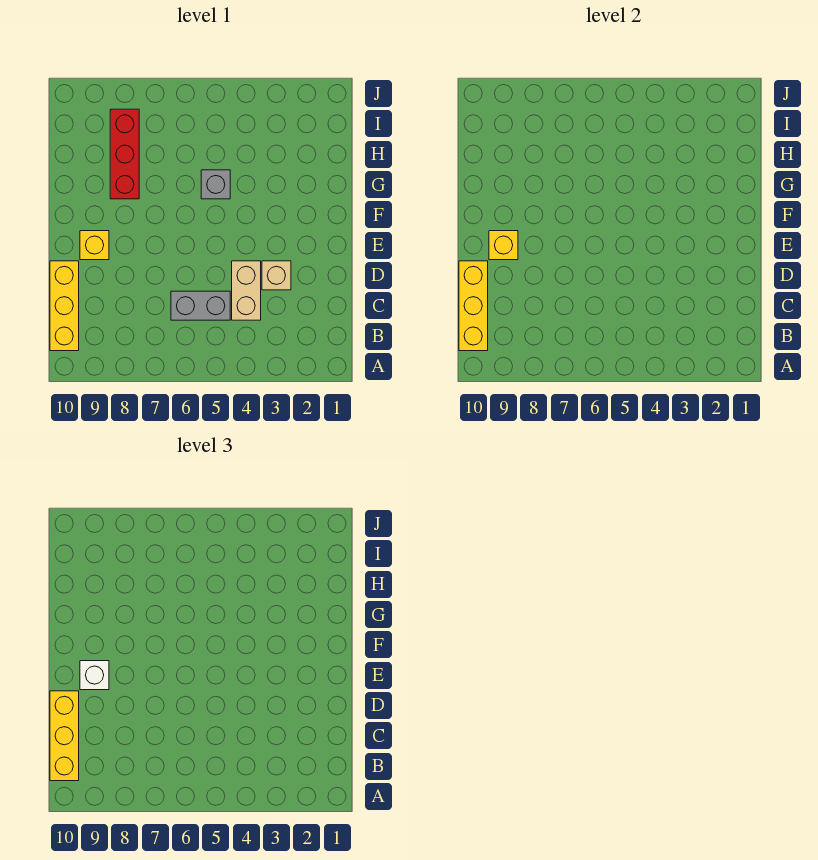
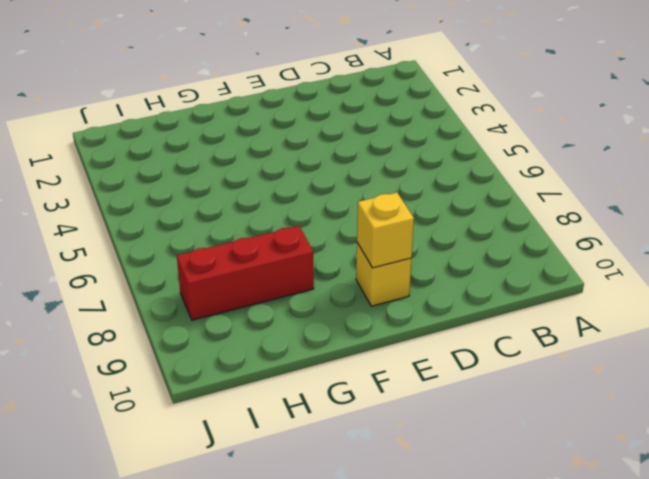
none -> yellow 1x3 brick [50,261,79,351]
none -> tan 1x2 brick [232,261,261,320]

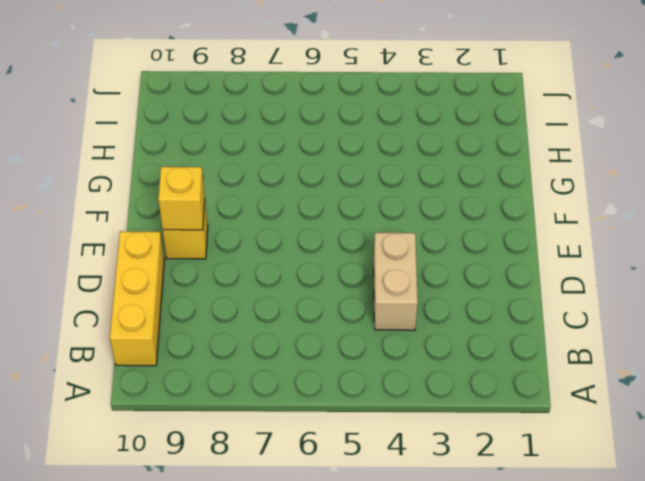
none -> grey 1x2 brick [171,291,230,320]
none -> tan 1x1 brick [262,261,291,290]

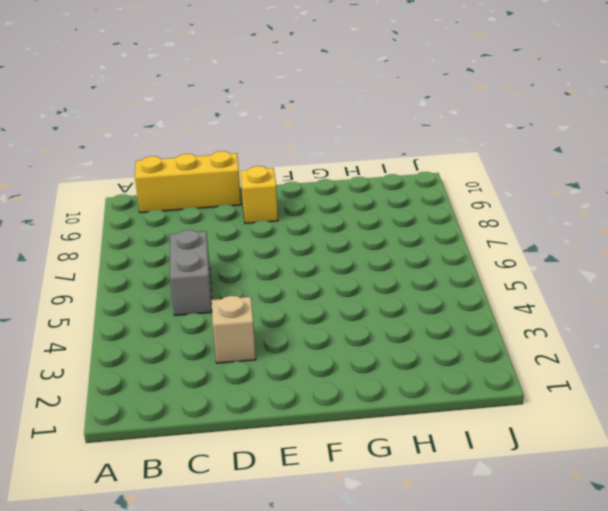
none -> tan 1x2 brick [232,261,261,320]
none -> grey 1x1 brick [201,170,230,199]

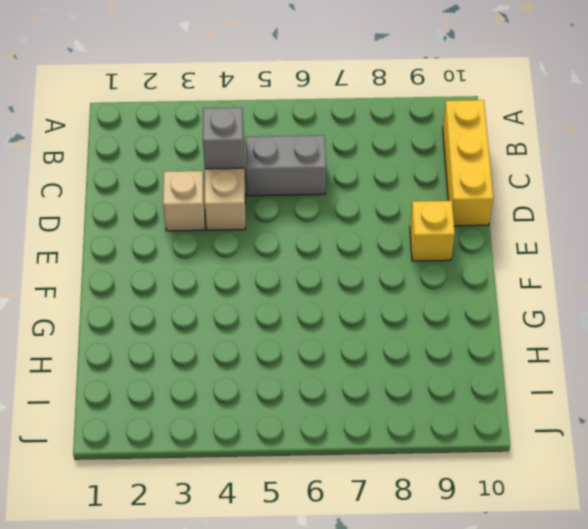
grey 1x1 brick [203,108,244,169] -> grey 1x1 brick moved to [201,170,230,199]
none -> red 1x3 brick [110,109,139,199]
none -> yellow 1x3 brick [459,261,488,351]

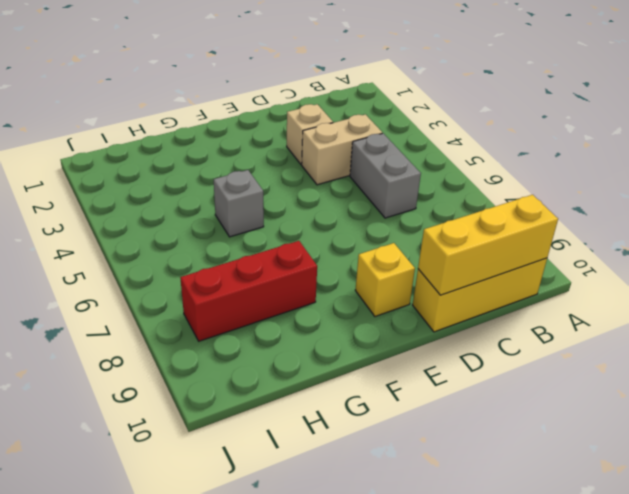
none -> yellow 1x1 brick [489,231,518,260]
none -> yellow 1x3 brick [50,691,79,781]

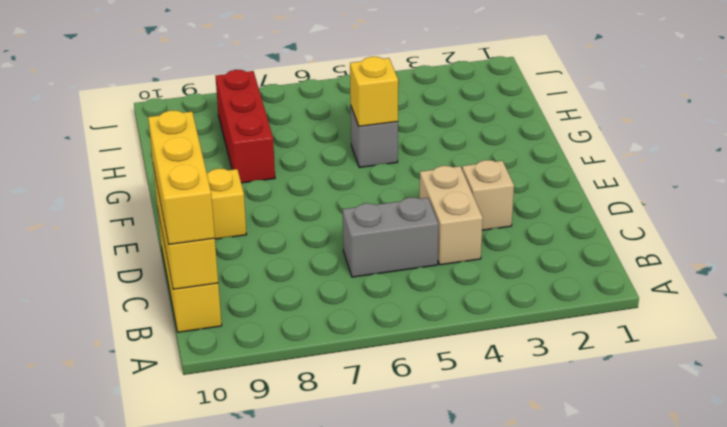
yellow 1x1 brick [350,57,398,126] -> yellow 1x1 brick moved to [489,231,518,260]
none -> white 1x1 brick [80,661,109,690]

